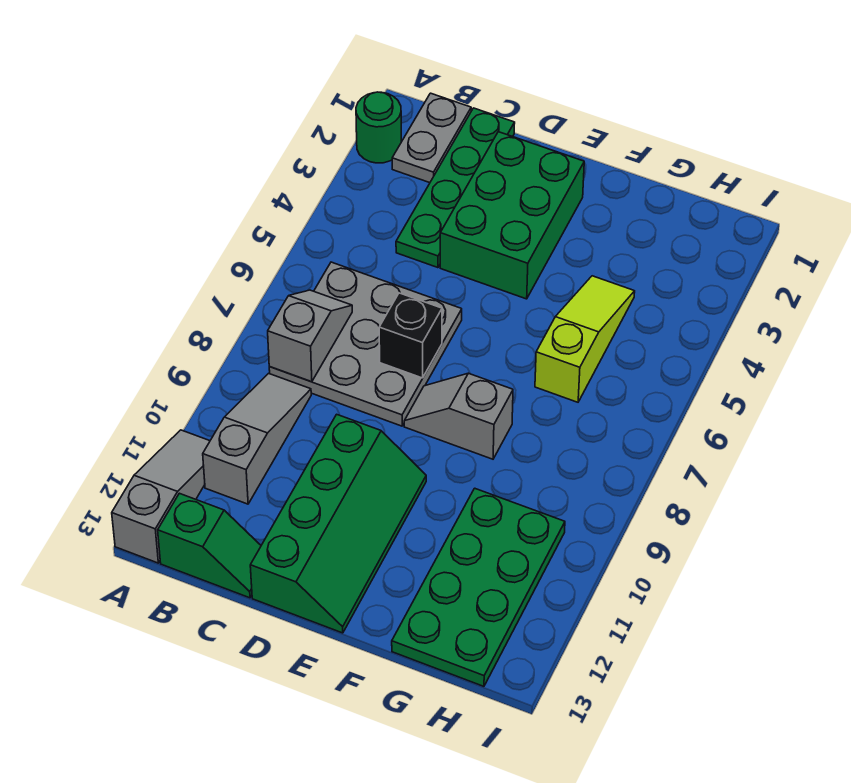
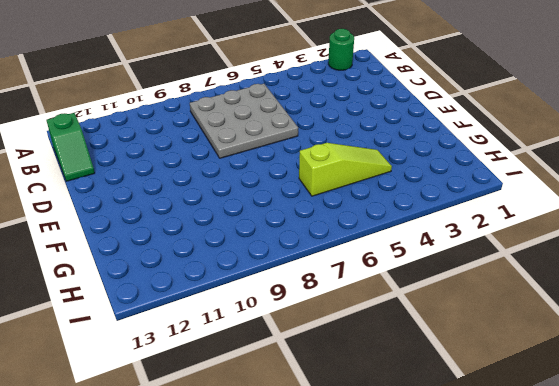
none -> grey 1x3 slope [112,430,210,563]
none -> grey 1x2 plate [392,93,471,183]
none -> grey 1x3 slope [203,373,311,504]

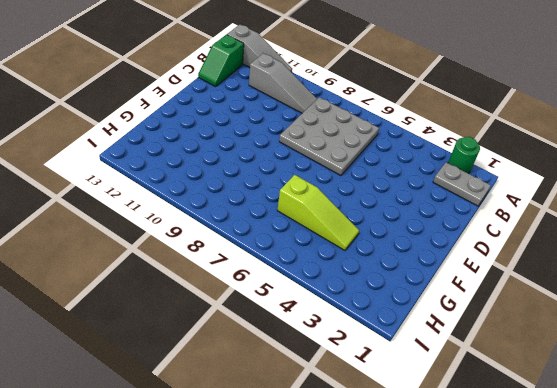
none -> green 1x4 plate [396,108,515,268]
none -> green 2x3 brick [440,132,584,299]
none -> green 2x4 slope [250,414,426,633]

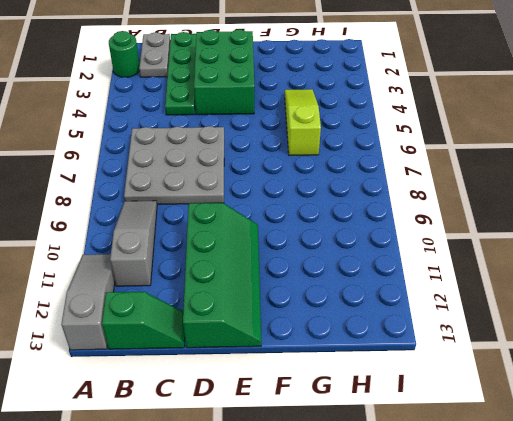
none -> grey 1x2 slope [404,373,513,459]
none -> green 2x4 plate [392,488,565,686]
none -> grey 1x2 slope [268,290,352,382]

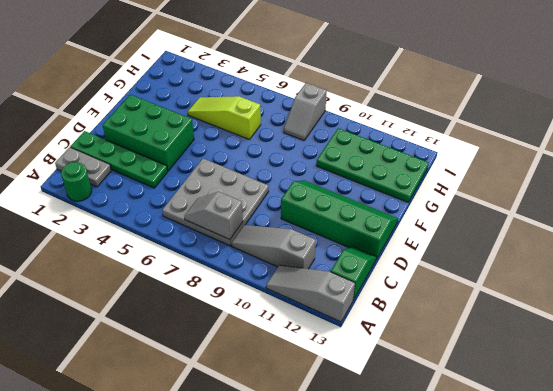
grey 1x2 slope [284,83,327,141] -> grey 1x2 slope moved to [404,373,513,459]
none -> black 1x1 brick [379,293,442,378]

